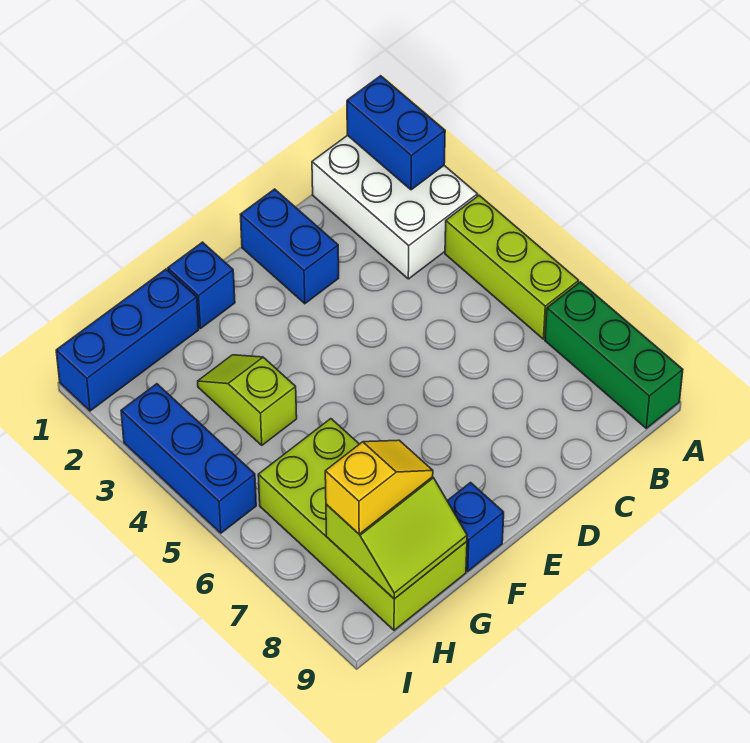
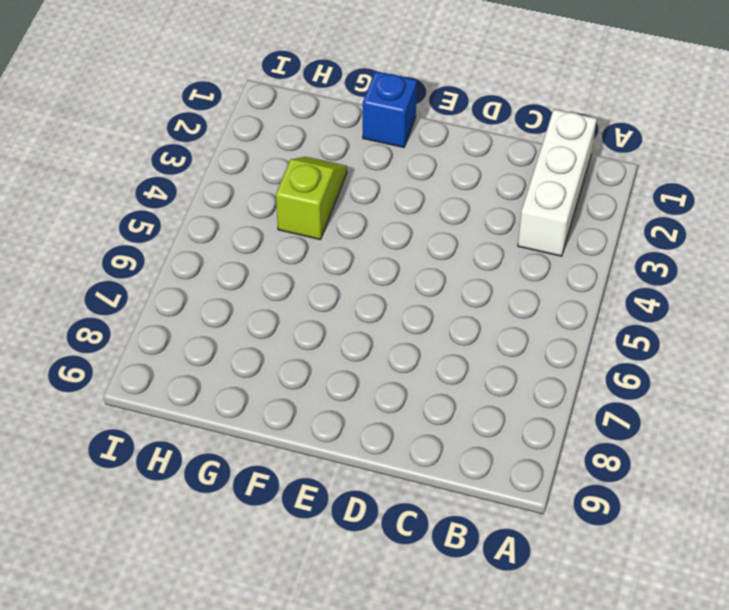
white 1x3 brick [518,109,597,256] -> white 2x3 brick [312,135,478,279]
none -> lime 1x3 brick [445,195,579,339]
none -> green 1x3 brick [545,282,683,428]
none -> blue 1x2 brick [241,189,339,304]

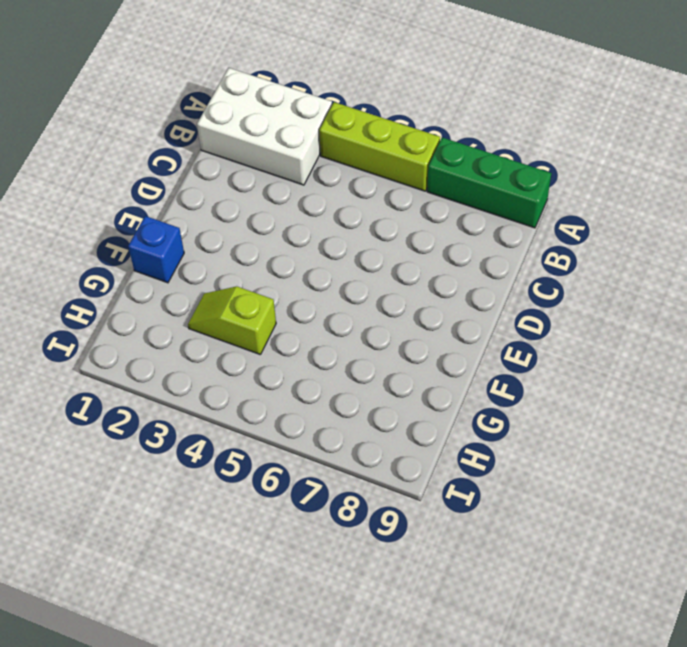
none -> blue 1x2 brick [241,189,339,304]
none -> blue 1x1 brick [447,483,504,571]
none -> blue 1x3 brick [56,269,199,411]

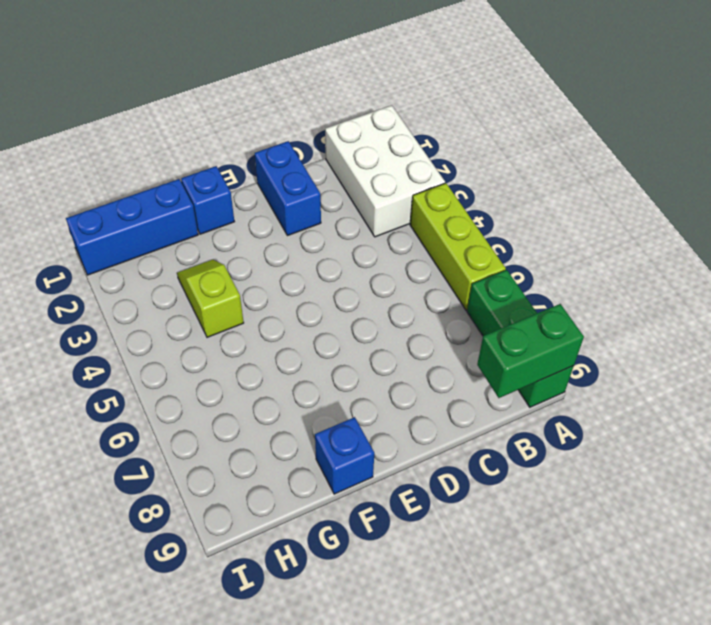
green 1x2 brick [477,304,584,398] -> none
none -> lime 2x4 brick [258,419,467,630]
none -> blue 1x3 brick [121,384,256,533]
none -> blue 1x2 brick [347,76,445,190]

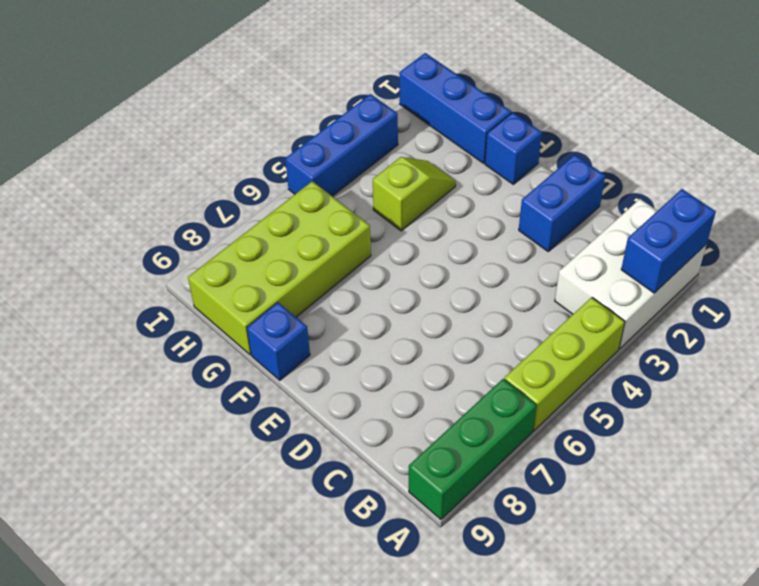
none -> lime 2x2 slope [326,477,467,599]
none -> yellow 1x2 slope [325,440,433,534]

